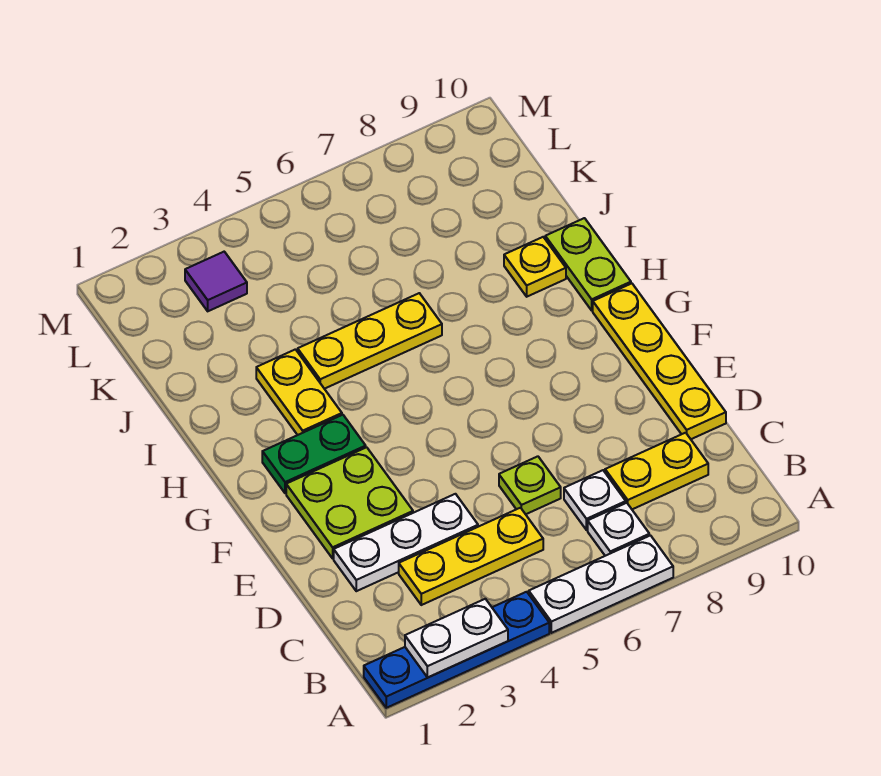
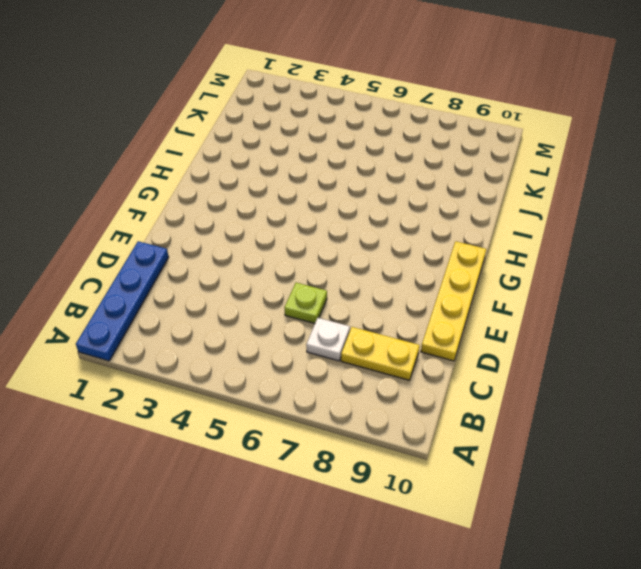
blue 1x4 plate [76,241,169,361] -> blue 1x4 plate turned to [364,592,549,708]
none -> white 1x3 plate [529,536,673,633]
none -> white 1x1 plate [588,503,649,556]
none -> yellow 1x3 plate [399,508,543,605]

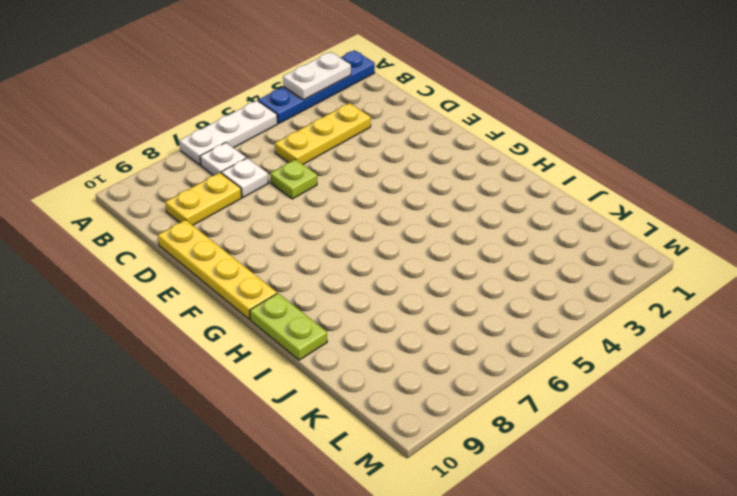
none -> white 1x3 plate [334,494,478,591]
none -> lime 2x2 plate [286,447,413,558]
none -> green 1x2 plate [262,415,366,493]

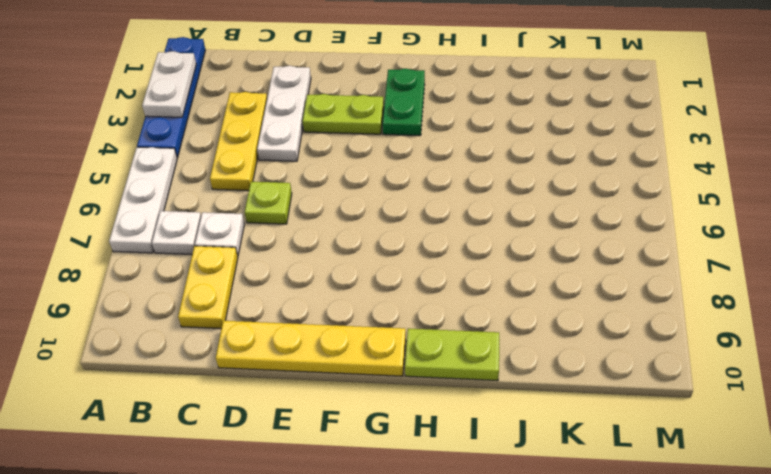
lime 1x2 plate [303,94,384,134] -> lime 2x2 plate [286,447,413,558]
none -> yellow 1x2 plate [256,349,342,435]
none -> yellow 1x3 plate [298,293,442,389]
none -> yellow 1x1 plate [504,237,566,297]

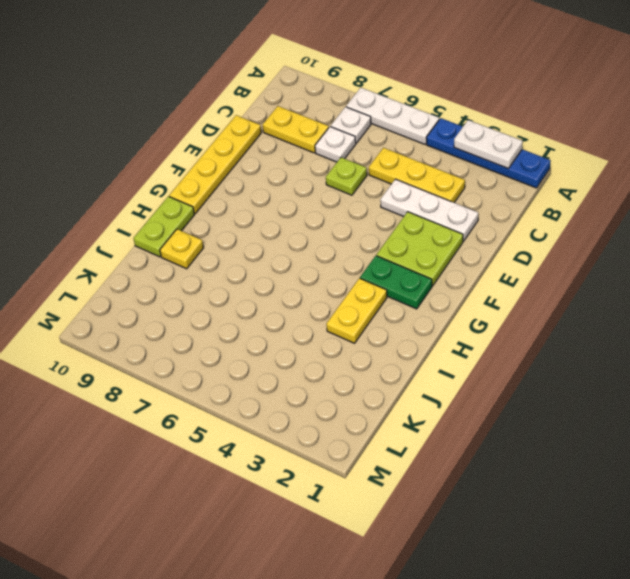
none -> yellow 1x3 plate [298,293,442,389]
none -> purple 1x1 tile [185,252,247,311]

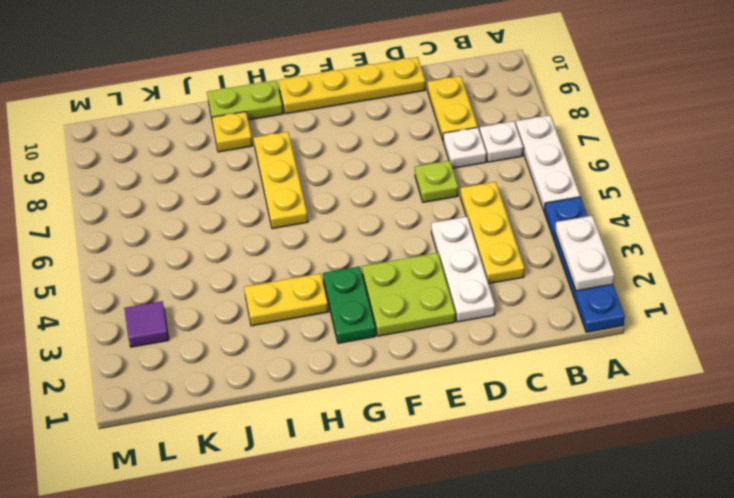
yellow 1x3 plate [254,132,308,229] -> yellow 1x3 plate moved to [298,293,442,389]

